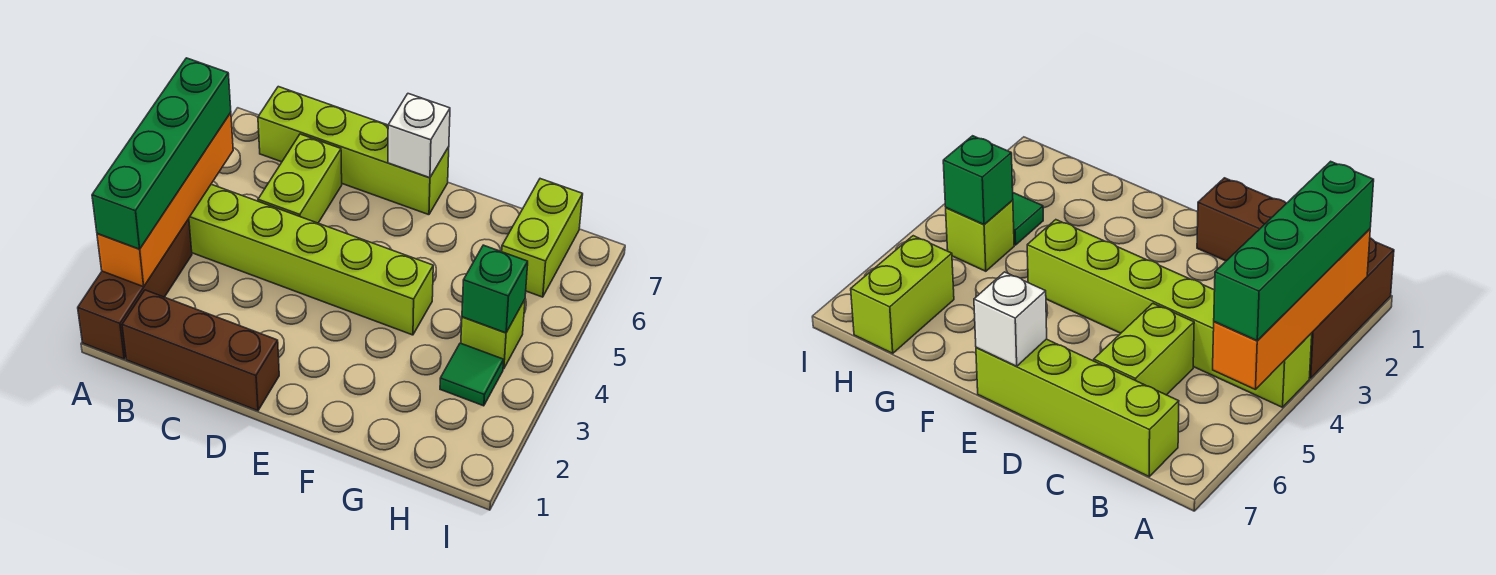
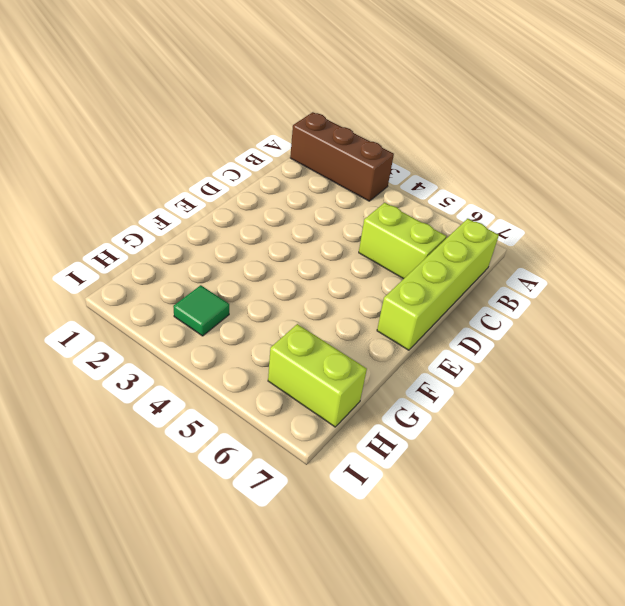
none -> lime 1x6 brick [189,184,433,335]
none -> brown 1x3 brick [122,290,279,411]
none -> lime 1x1 brick [461,300,525,369]

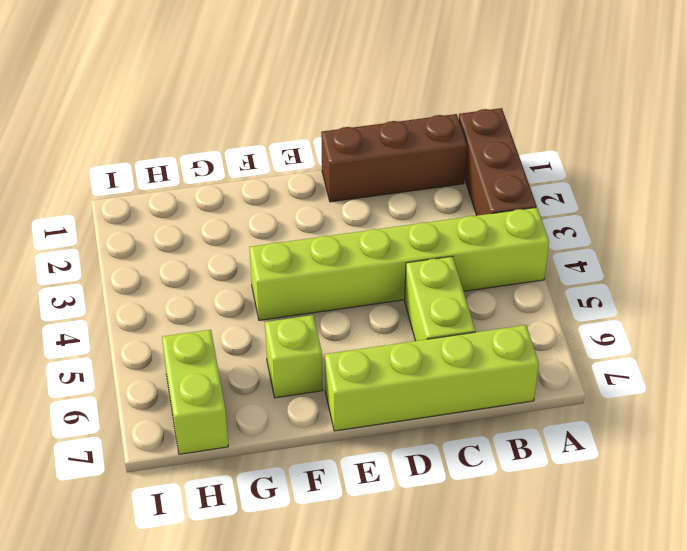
lime 1x1 brick [265,315,323,398] -> lime 1x1 brick moved to [461,300,525,369]
none -> green 1x1 tile [440,343,504,406]
none -> orange 1x4 brick [97,113,233,287]
none -> white 1x1 brick [388,94,450,178]

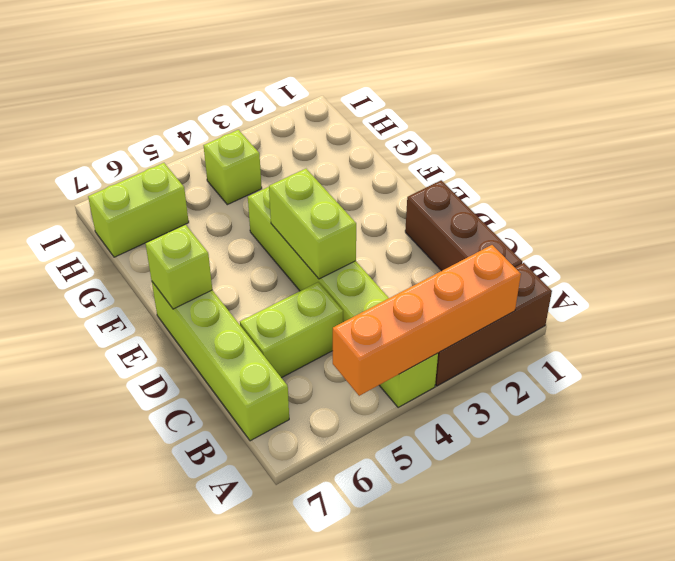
lime 1x2 brick [269,169,356,279] -> none
lime 1x1 brick [145,225,212,309] -> white 1x1 brick [388,94,450,178]
none -> green 1x1 tile [440,343,504,406]
none -> green 1x1 brick [462,245,528,333]
none -> green 1x4 brick [92,58,231,249]

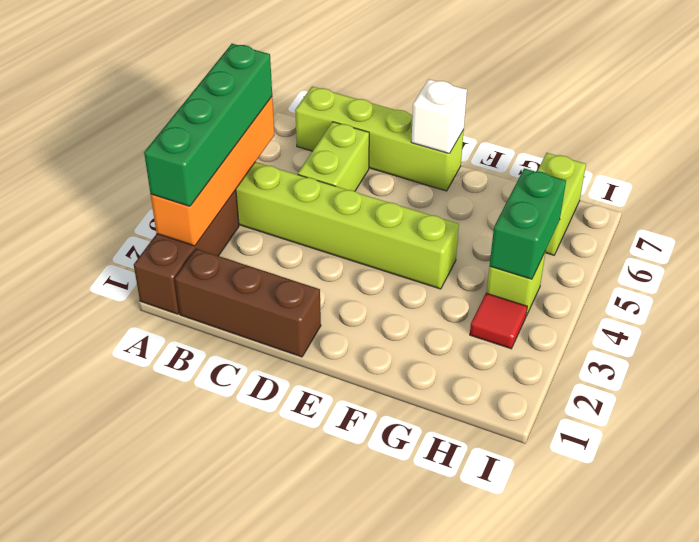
red 1x1 tile [470,293,527,349] -> green 1x1 tile [440,343,504,406]
green 1x2 brick [490,168,566,279] -> green 1x1 brick [462,245,528,333]

